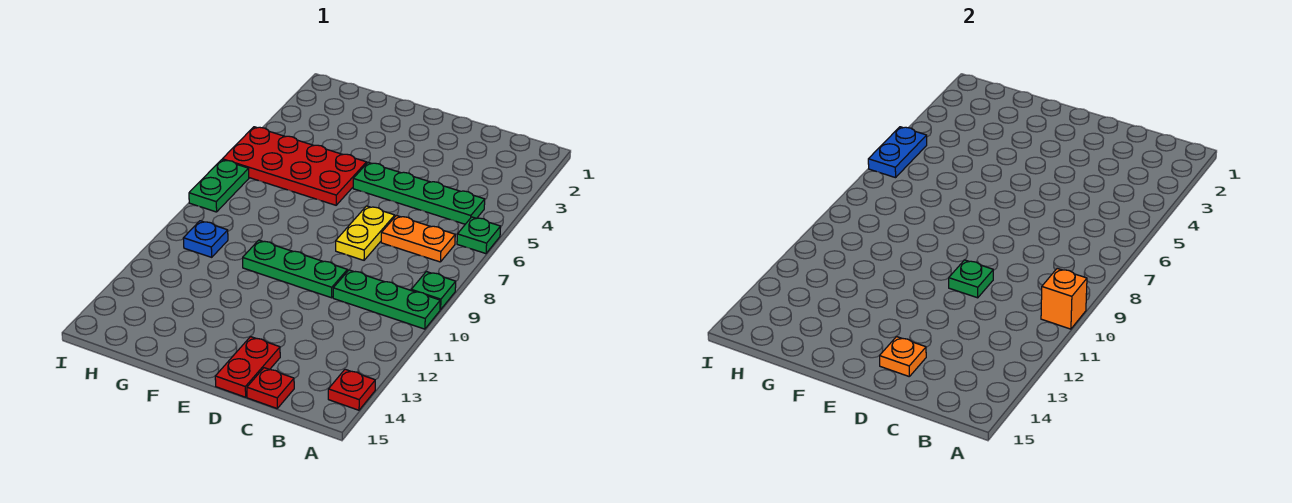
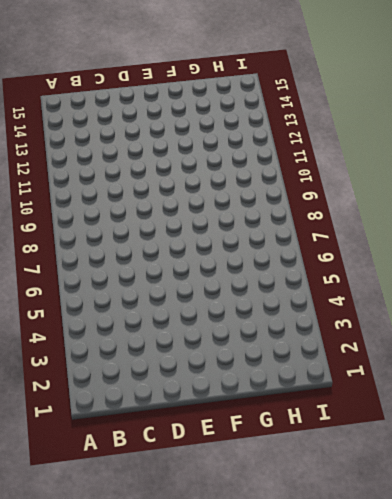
none -> green 1x1 plate [457,217,501,254]
none -> green 1x1 plate [411,272,456,310]
none -> green 1x3 plate [333,270,440,329]

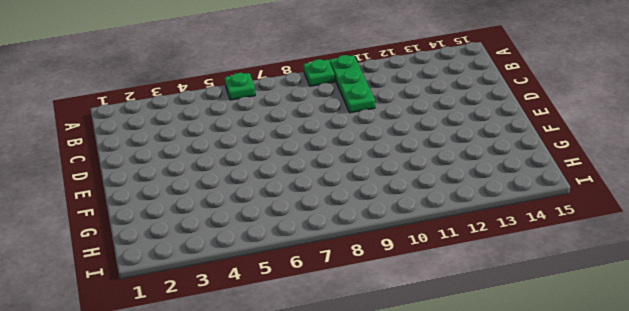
none -> red 1x1 plate [328,369,375,410]
none -> green 1x4 plate [353,162,485,224]
none -> orange 1x2 plate [381,216,455,262]

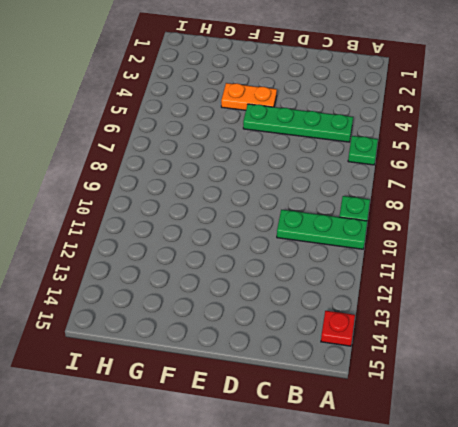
orange 1x2 plate [221,83,277,110] -> orange 1x2 plate moved to [381,216,455,262]
none -> red 1x1 plate [247,368,294,408]
none -> yellow 1x2 plate [336,206,395,260]
none -> green 1x3 plate [243,240,347,298]

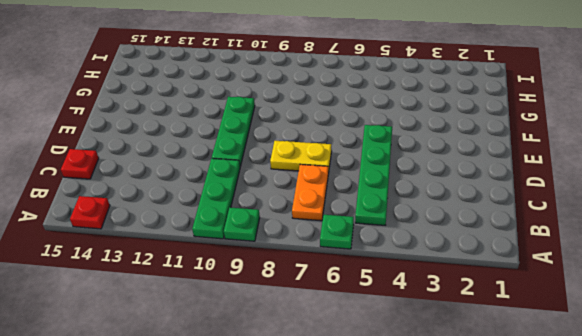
none -> red 1x2 plate [215,337,280,397]
none -> red 2x4 plate [222,127,367,205]
none -> blue 1x1 plate [183,221,228,257]

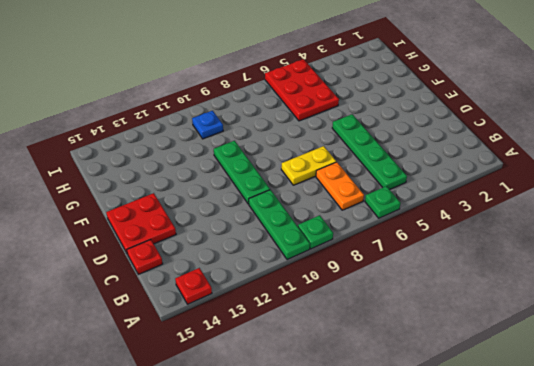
red 2x2 plate [106,193,176,254] -> red 1x2 plate [215,337,280,397]
red 2x3 plate [265,59,339,121] -> red 2x4 plate [222,127,367,205]
none -> green 1x2 plate [189,160,249,212]
none -> orange 1x1 brick [1041,268,1087,329]
none -> green 1x1 plate [949,260,993,298]

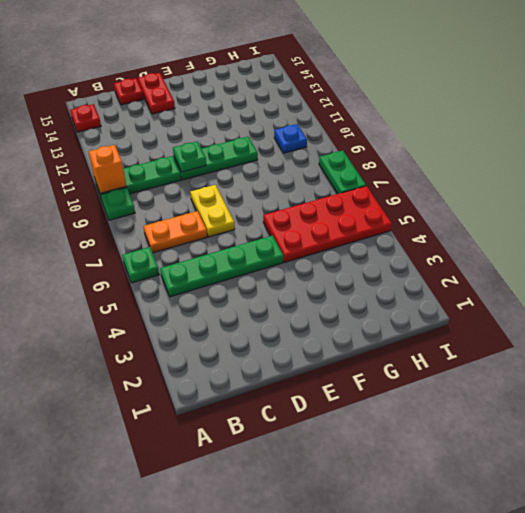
none -> orange 1x1 plate [880,337,926,377]
none -> blue 1x2 plate [868,127,927,178]

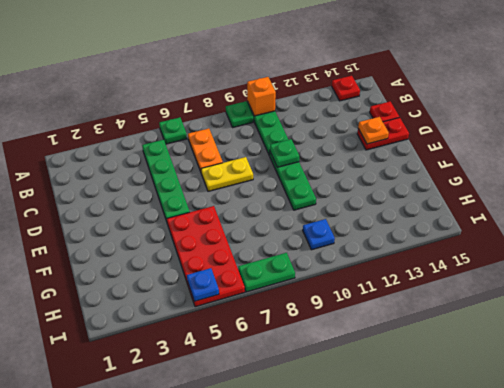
blue 1x1 plate [187,268,219,301] -> blue 1x2 plate [868,127,927,178]

